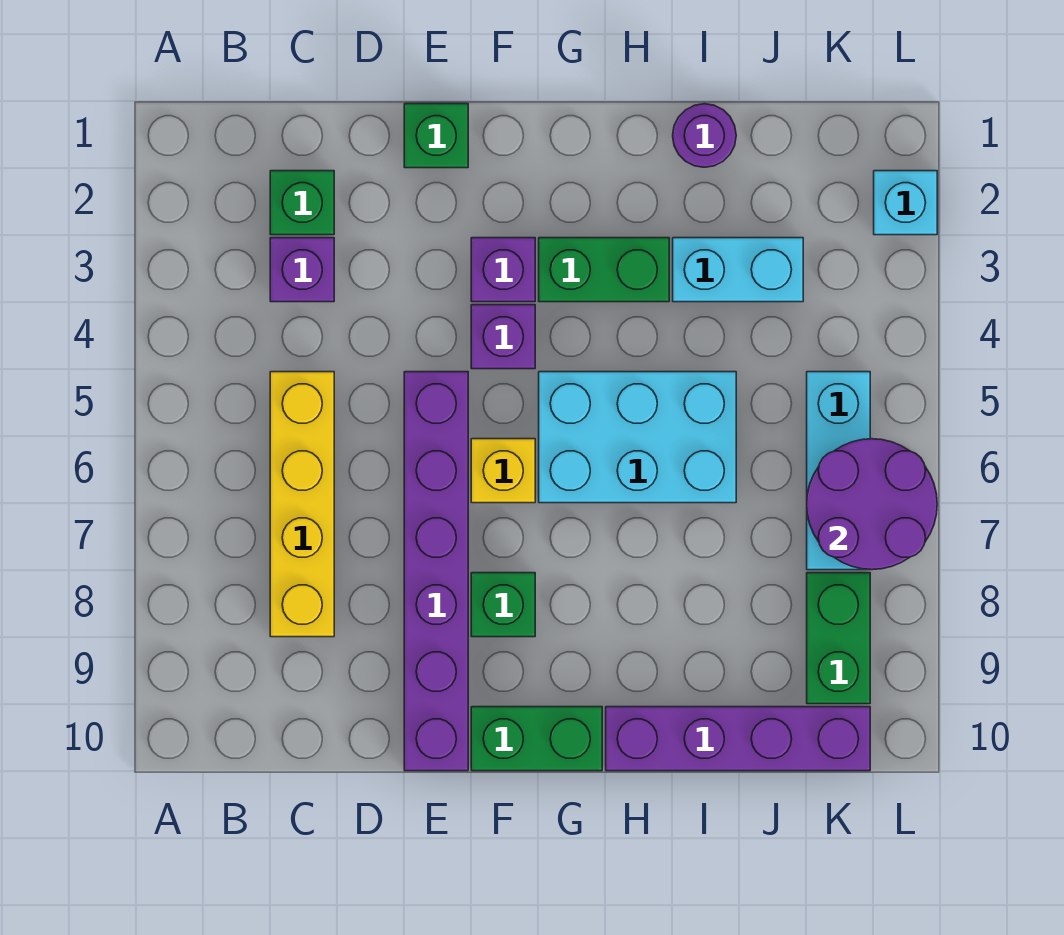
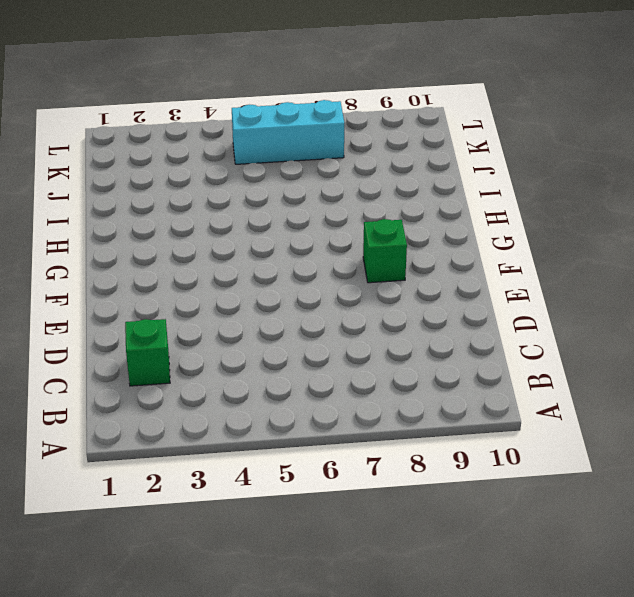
none -> purple 1x1 brick [270,238,334,302]
none -> yellow 1x4 brick [270,372,334,637]
none -> green 1x1 brick [404,104,468,168]

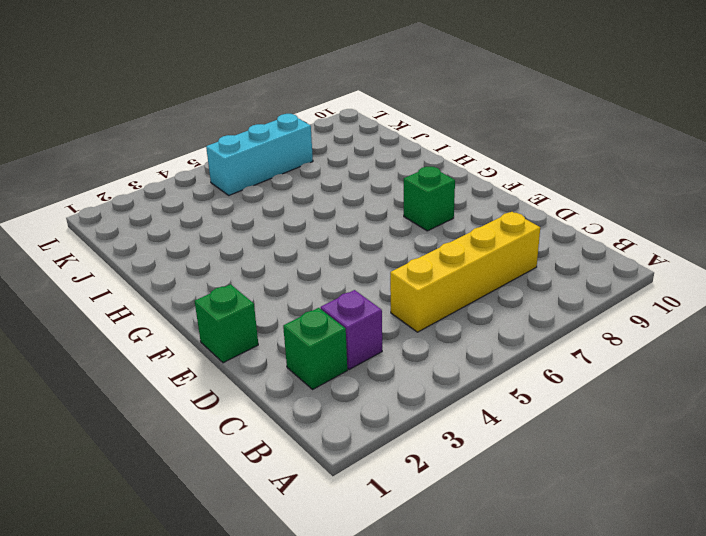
none -> purple 1x6 brick [404,372,468,771]
none -> purple 1x1 brick [471,238,535,302]
none -> purple 1x1 brick [471,305,535,369]

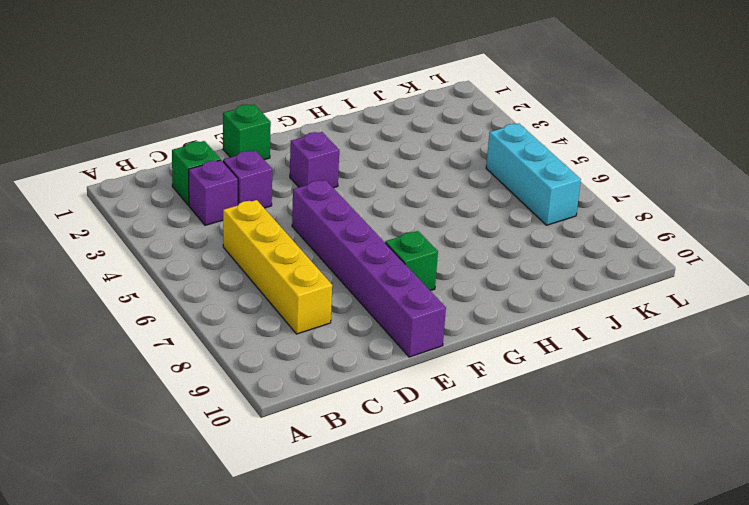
purple 1x1 brick [223,151,272,208] -> purple 1x1 brick moved to [471,305,535,369]
none -> yellow 1x1 brick [471,439,535,503]
none -> green 1x2 brick [471,707,602,771]
none -> green 1x2 brick [539,238,669,302]

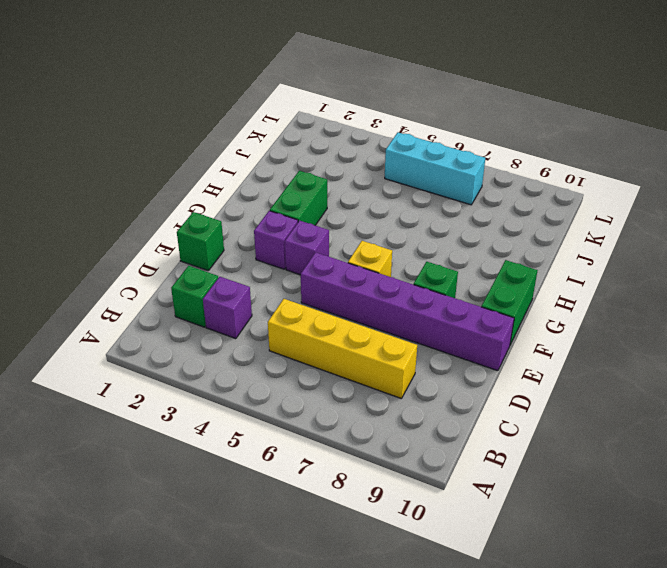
none -> cyan 2x3 brick [539,372,736,503]
none -> purple 1x4 brick [606,707,870,771]
none -> purple 1x1 round brick [673,104,736,167]

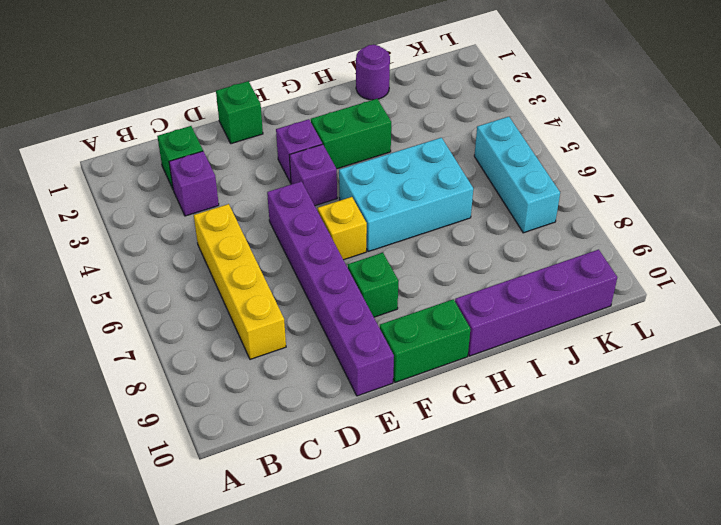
none -> cyan 1x2 brick [673,238,803,302]
none -> green 1x2 brick [807,573,870,704]
none -> cyan 1x1 brick [874,171,937,235]

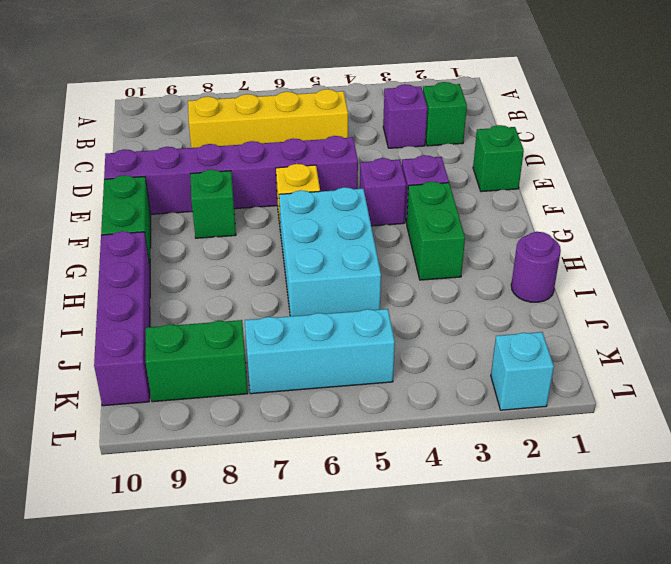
none -> cyan 1x2 brick [673,238,803,302]
none -> purple 2x2 round brick [807,439,937,570]

